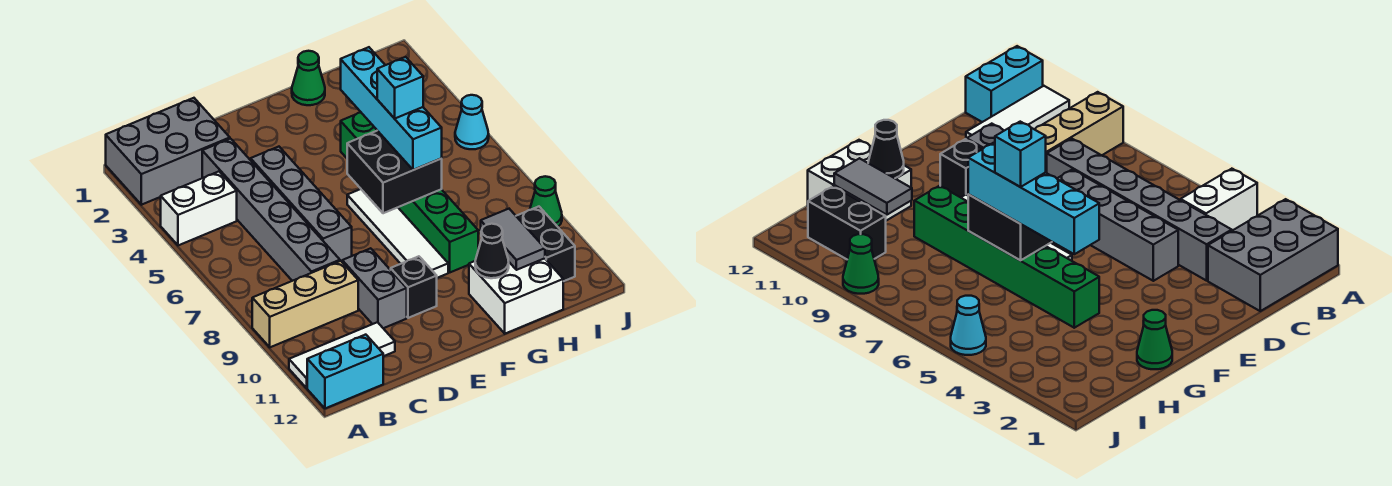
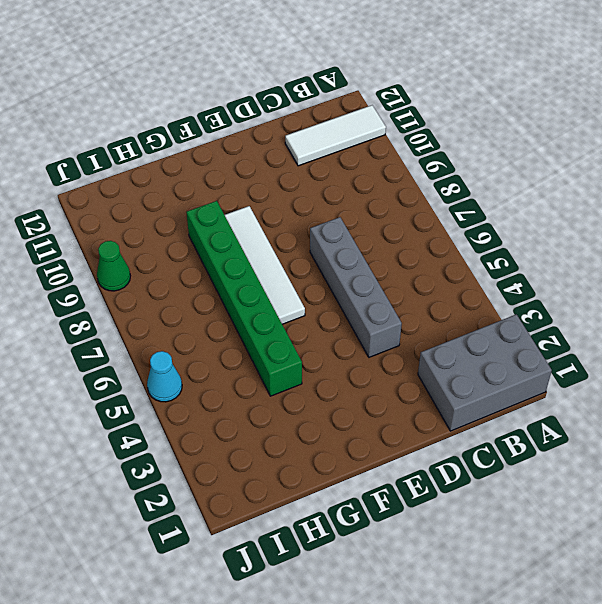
none -> white 1x2 brick [161,172,237,245]
none -> tan 1x3 brick [252,261,358,347]
none -> cyan 1x2 brick [307,335,383,408]

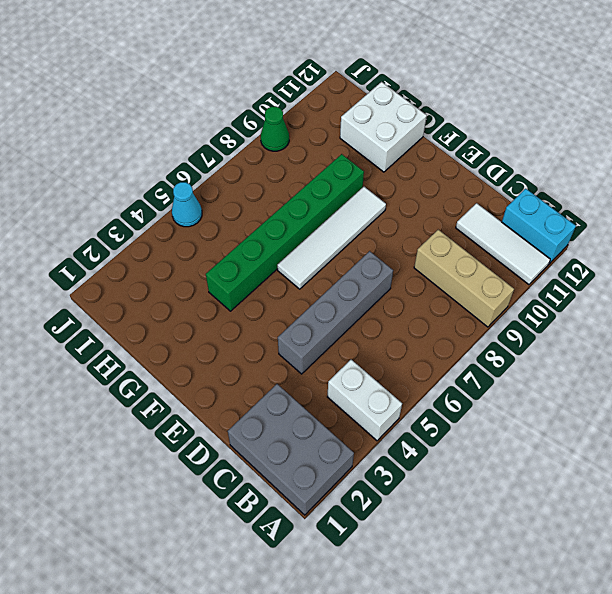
none -> grey 1x6 brick [202,139,340,281]
none -> grey 1x2 brick [342,248,407,328]
none -> black 1x1 brick [391,256,437,318]

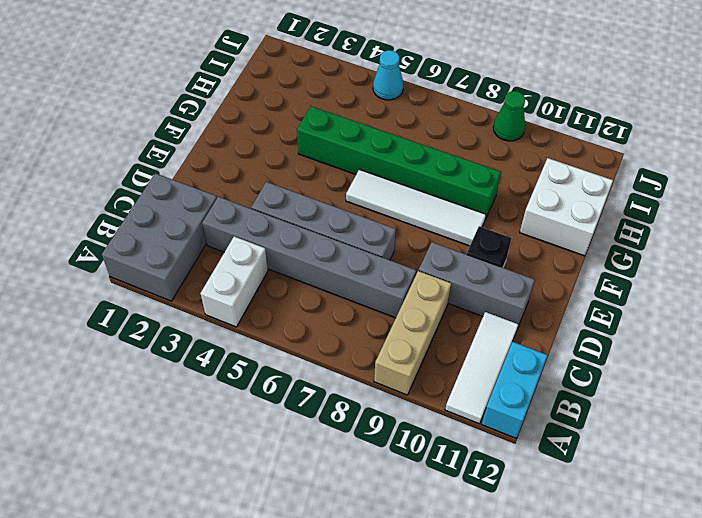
grey 1x3 brick [419,242,535,326] -> grey 1x2 brick [342,248,407,328]
none -> green 1x1 cone [292,51,325,105]
none -> black 1x2 brick [516,207,575,281]
none -> black 2x2 brick [347,131,442,213]

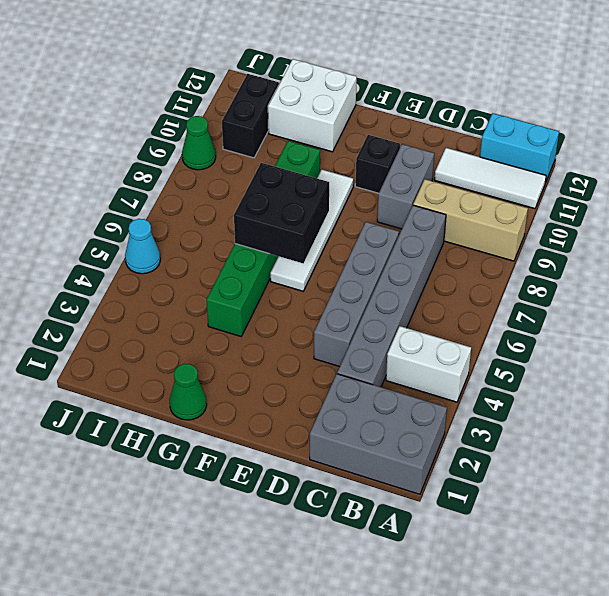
none -> black 1x1 cone [475,224,509,278]
none -> grey 1x2 tile [481,209,545,270]
none -> cyan 1x4 brick [341,47,442,170]

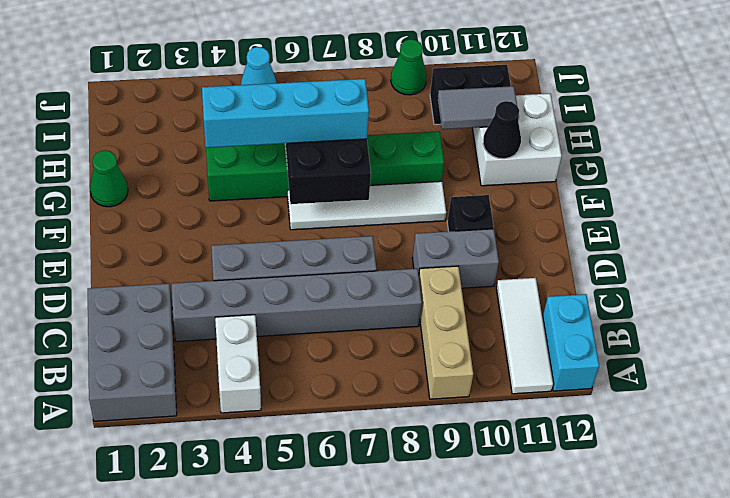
none -> cyan 1x1 brick [377,57,423,119]

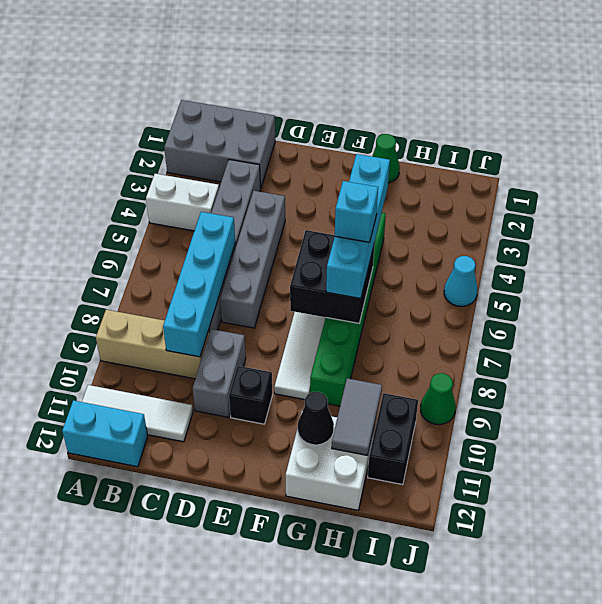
cyan 1x4 brick [163,212,235,357] -> none

